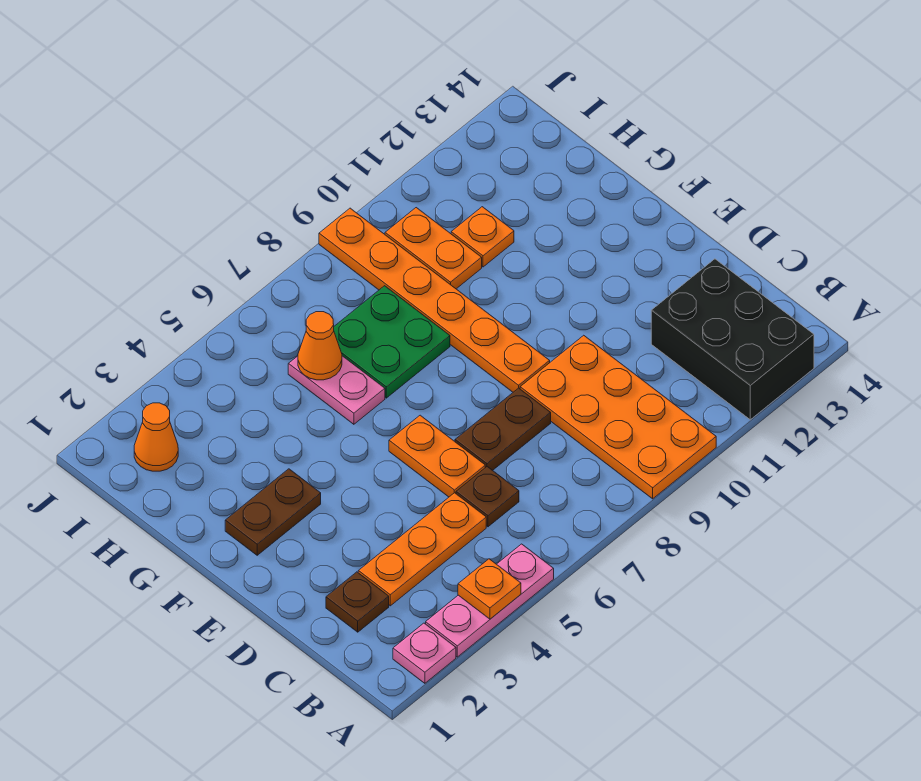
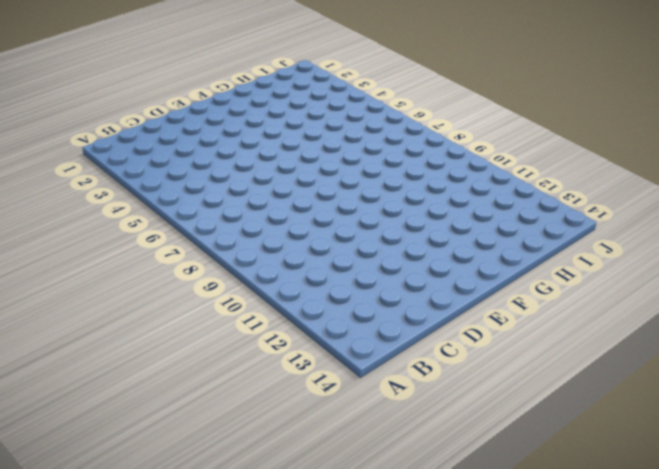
none -> pink 1x1 plate [393,623,456,683]
none -> pink 1x3 plate [426,544,554,657]
none -> orange 2x4 plate [520,335,716,499]

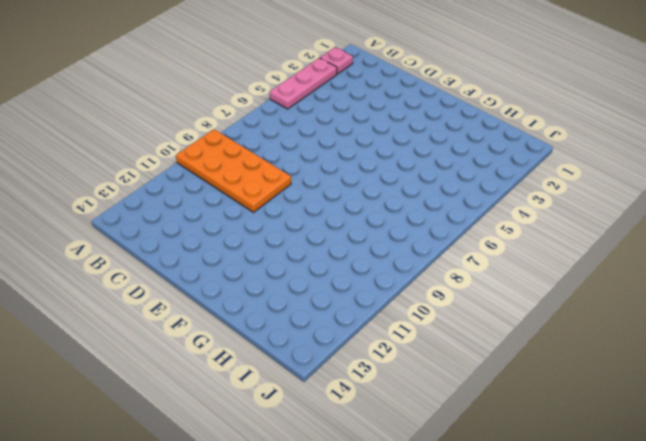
none -> black 2x3 brick [651,259,814,420]
none -> brown 1x1 plate [326,572,389,632]
none -> orange 1x3 plate [358,493,486,606]

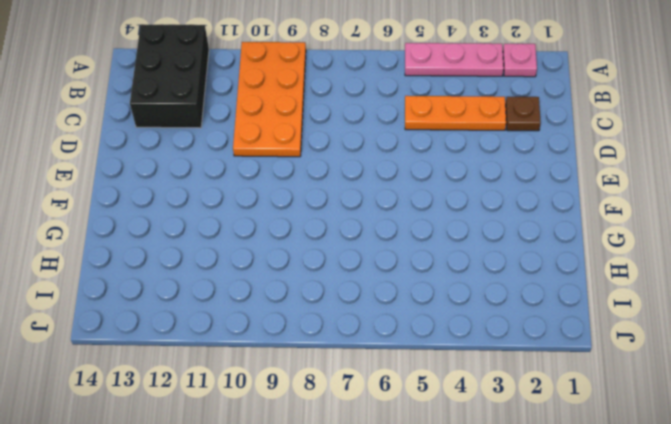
none -> brown 1x1 plate [456,467,519,527]
none -> orange 1x2 plate [389,415,485,497]
none -> brown 1x2 plate [455,388,551,470]

